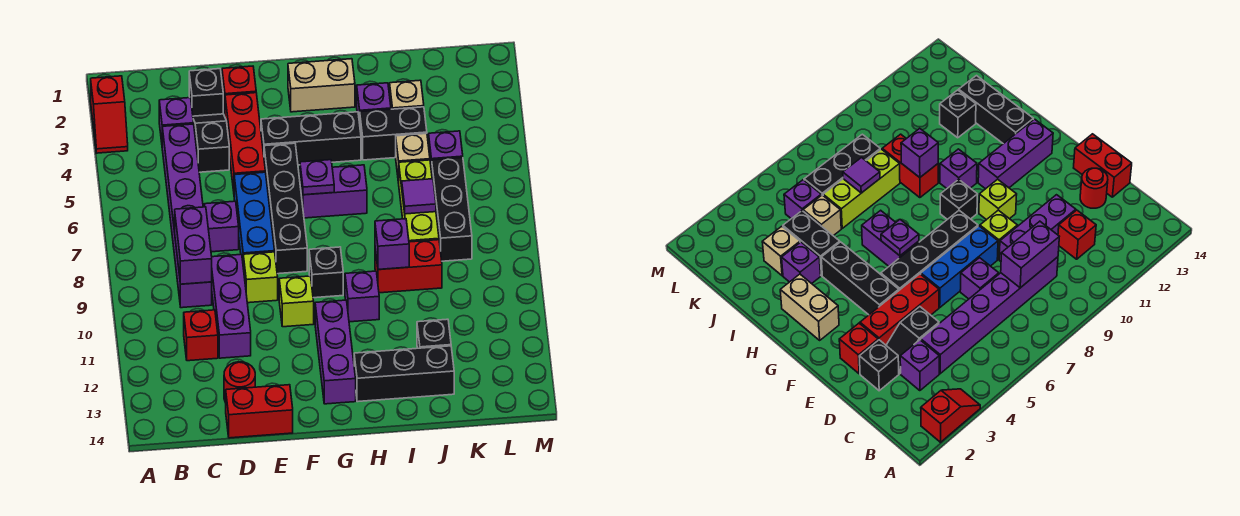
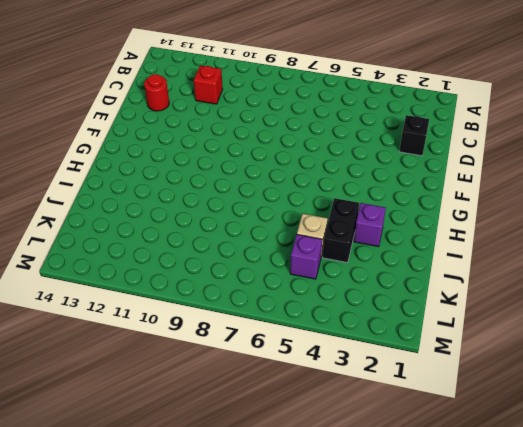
none -> red 1x2 slope [91,76,128,153]
none -> purple 1x1 brick [159,98,194,142]
none -> purple 1x6 brick [162,124,212,308]
none -> black 1x2 slope [193,114,229,172]

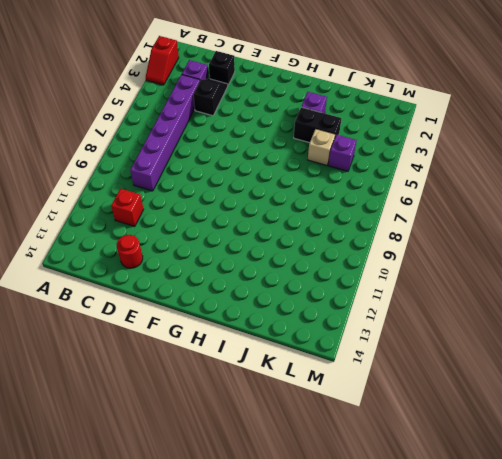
none -> purple 1x1 brick [204,201,239,252]
none -> purple 1x3 brick [212,254,251,358]
none -> red 1x2 brick [226,385,293,438]
none -> red 1x1 brick [222,66,256,113]

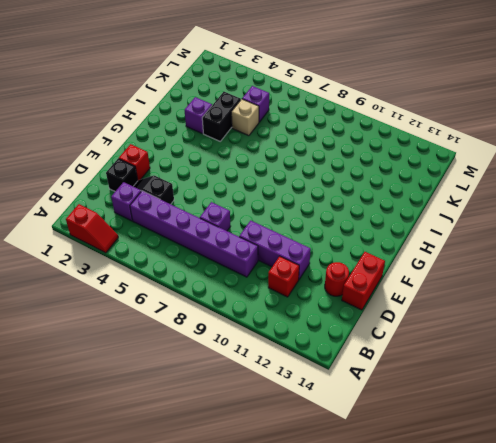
none -> red 1x3 brick [225,93,265,191]
none -> blue 1x3 brick [234,172,275,260]
none -> lime 1x1 brick [243,252,278,303]
none -> black 1x3 brick [261,112,361,165]

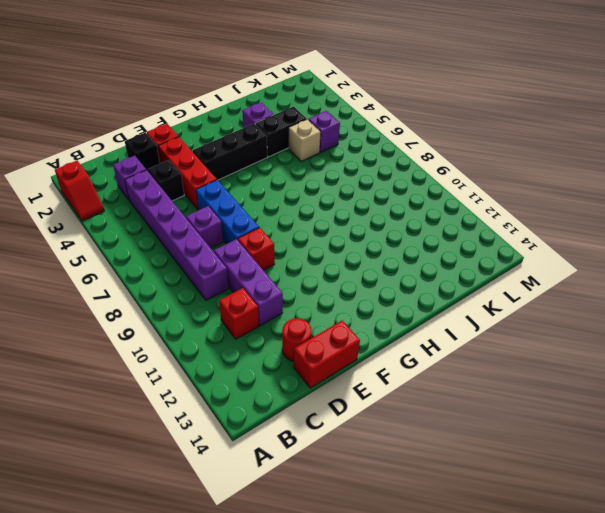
red 1x1 brick [238,228,275,270] -> lime 1x1 brick [243,252,278,303]
none -> black 1x4 brick [264,143,307,274]
none -> lime 1x1 brick [279,276,314,327]
none -> tan 1x2 brick [288,59,355,112]
none -> purple 1x2 brick [300,165,367,218]

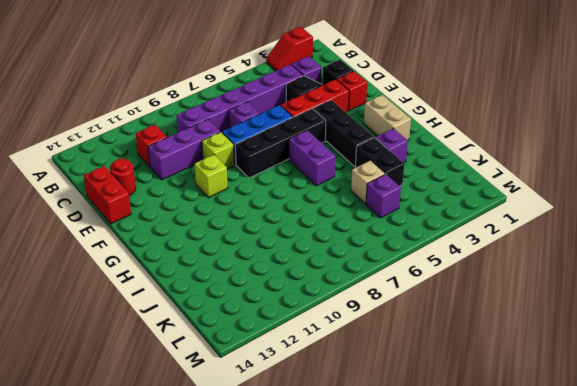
none -> black 1x1 brick [309,247,343,298]
none -> purple 1x3 brick [315,300,356,404]
none -> purple 1x1 brick [345,271,379,322]
none -> black 1x3 brick [354,346,454,402]

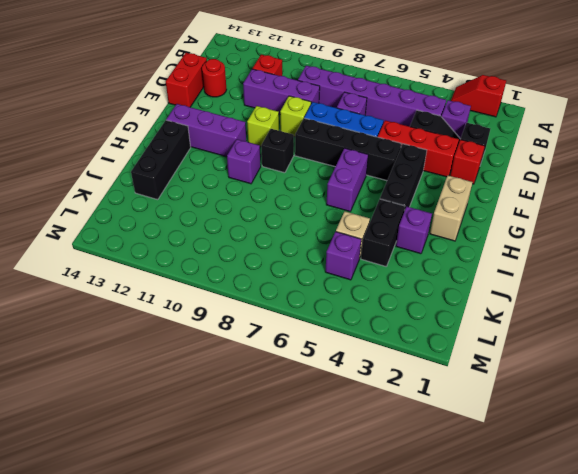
none -> red 1x2 brick [375,240,442,293]
none -> tan 1x1 brick [390,80,424,109]
none -> lime 1x3 brick [399,160,439,242]
none -> black 1x1 brick [417,319,451,348]

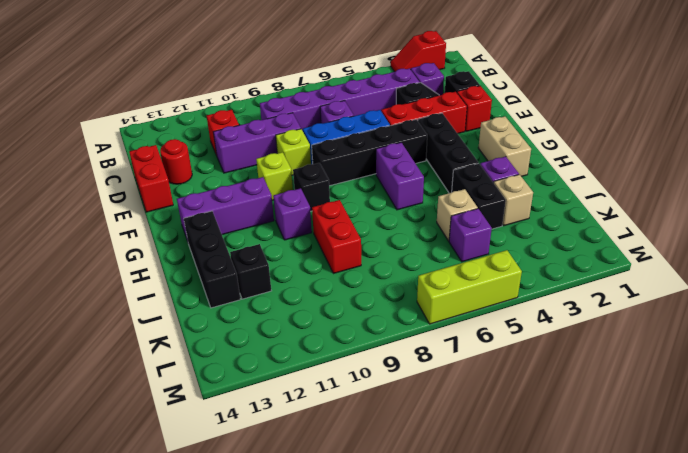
lime 1x3 brick [417,250,522,324] -> lime 1x3 brick moved to [399,160,439,242]
none -> black 1x3 brick [432,158,472,261]
none -> purple 1x2 brick [175,207,212,284]
none -> purple 1x1 plate [300,160,334,195]
none -> purple 1x1 brick [375,219,409,270]

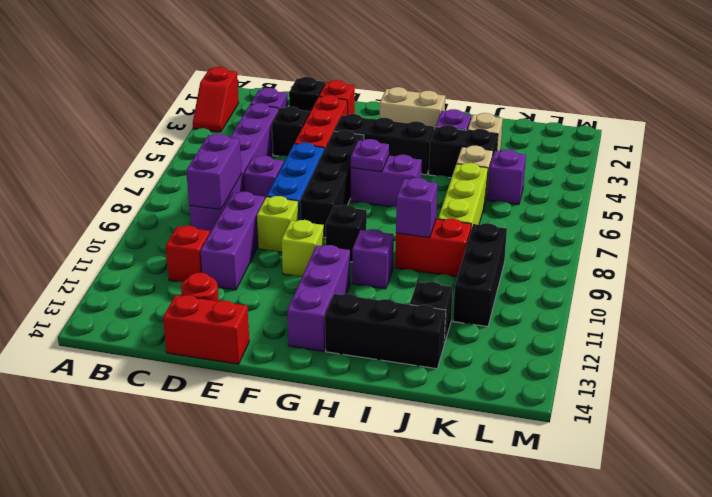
black 1x3 brick [453,223,507,327] -> black 1x3 brick moved to [432,158,472,261]
none -> purple 1x1 tile [402,179,436,214]

